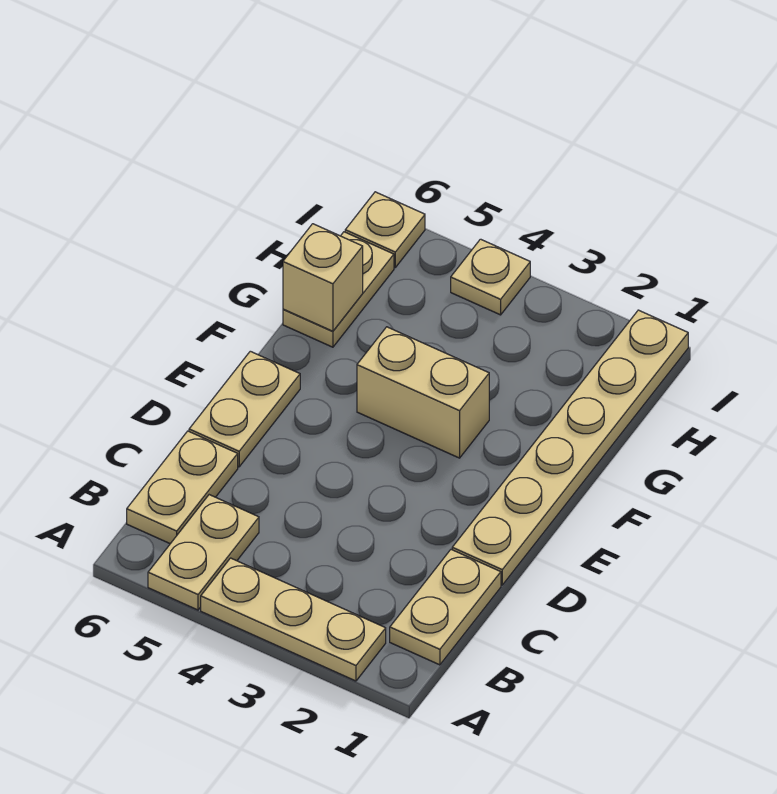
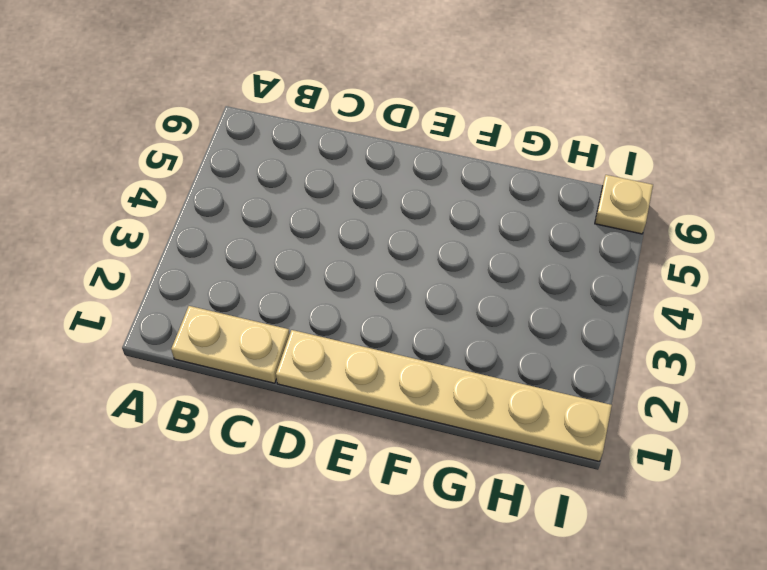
none -> tan 1x3 plate [201,558,386,681]
none -> tan 1x2 plate [148,495,259,610]

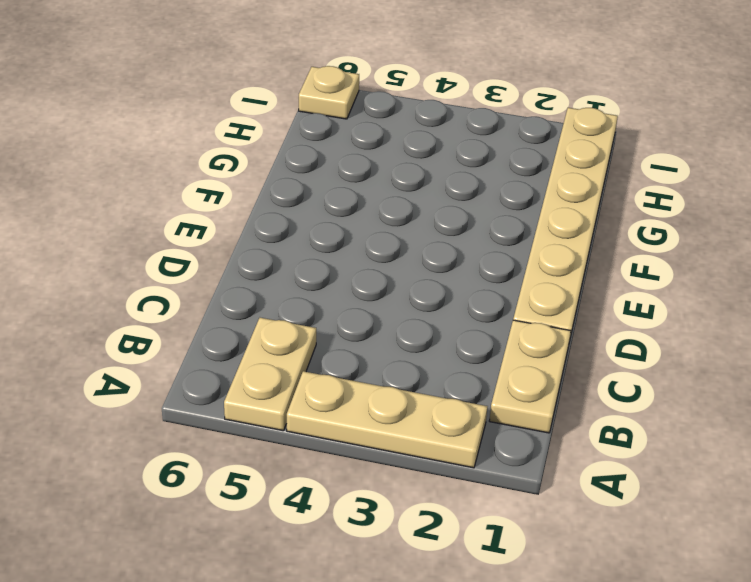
none -> tan 1x2 plate [127,431,238,544]
none -> tan 1x2 plate [189,351,300,467]

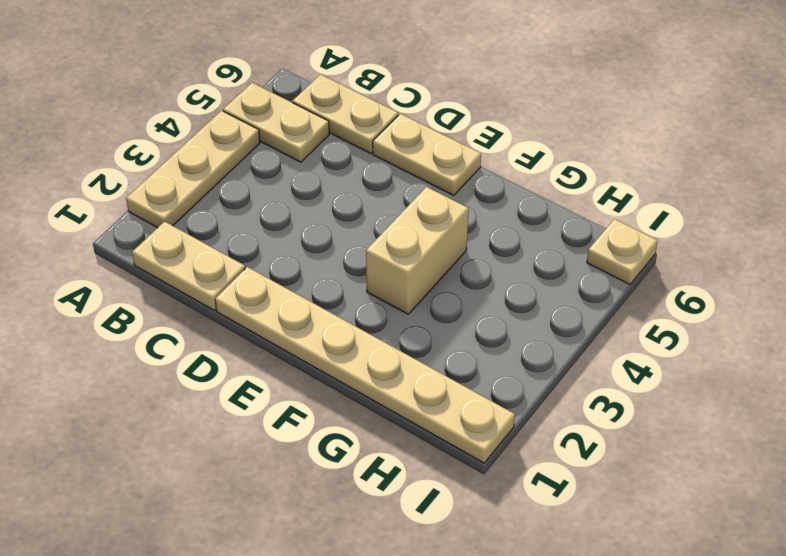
none -> tan 1x2 plate [283,232,394,347]
none -> tan 1x1 plate [451,239,530,315]

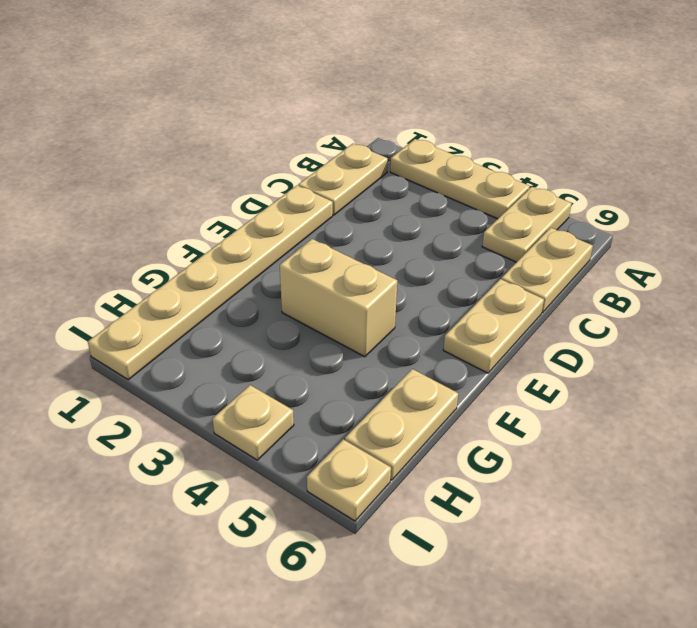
none -> tan 1x1 brick [283,224,363,331]

